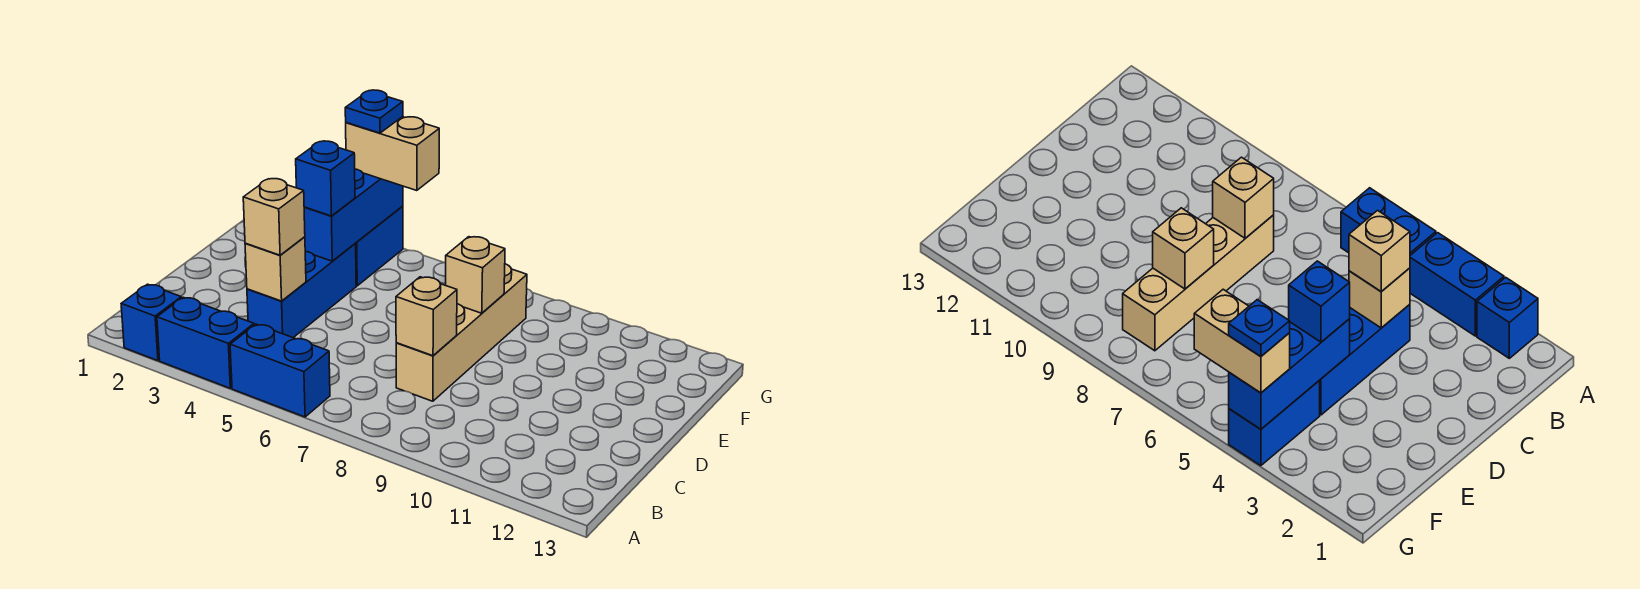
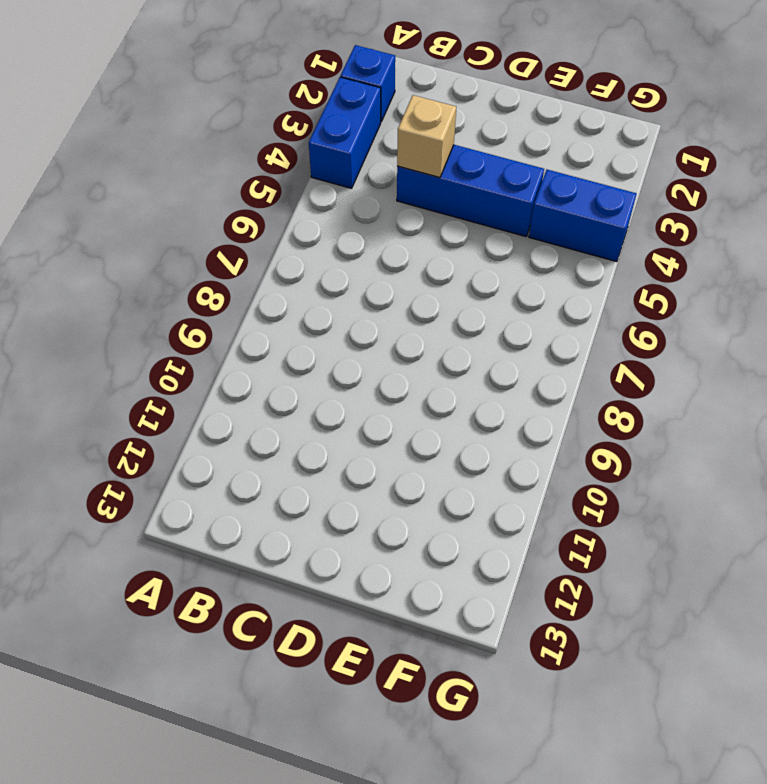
none -> blue 1x2 brick [230,324,330,417]
none -> tan 1x4 brick [396,264,527,401]
none -> tan 1x1 brick [396,277,457,356]

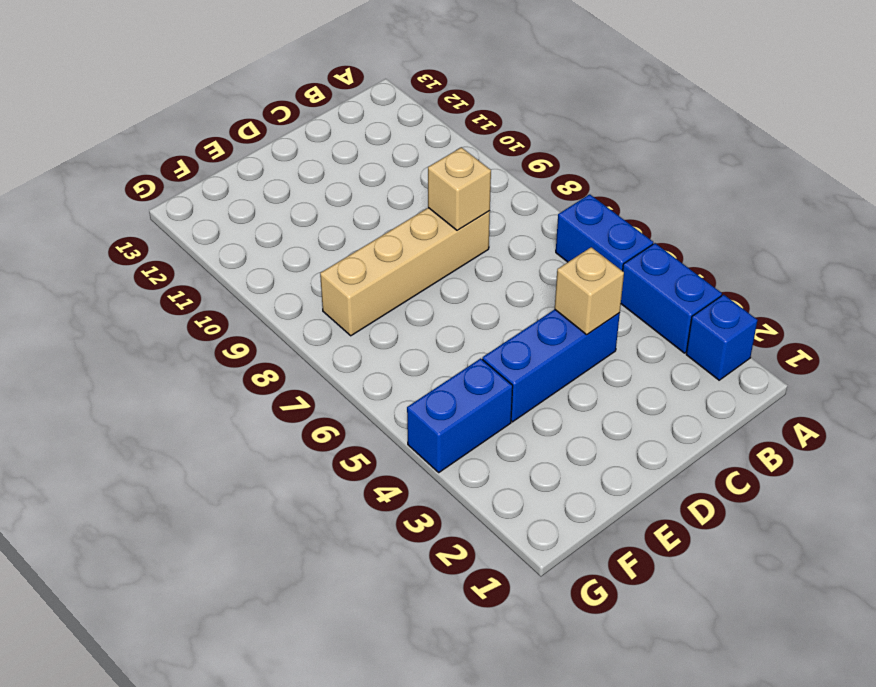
none -> blue 1x3 brick [304,169,403,261]
none -> tan 1x1 brick [446,237,505,313]
none -> tan 1x1 brick [243,179,305,255]

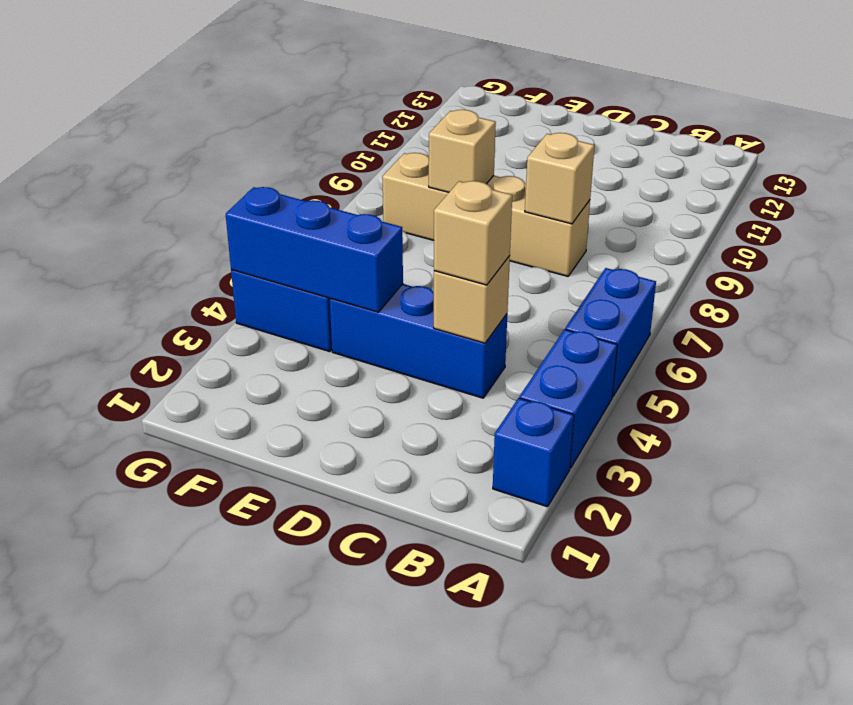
none -> blue 1x1 brick [296,141,355,216]
none -> tan 1x2 brick [346,117,439,191]
none -> blue 1x1 plate [345,90,403,133]

